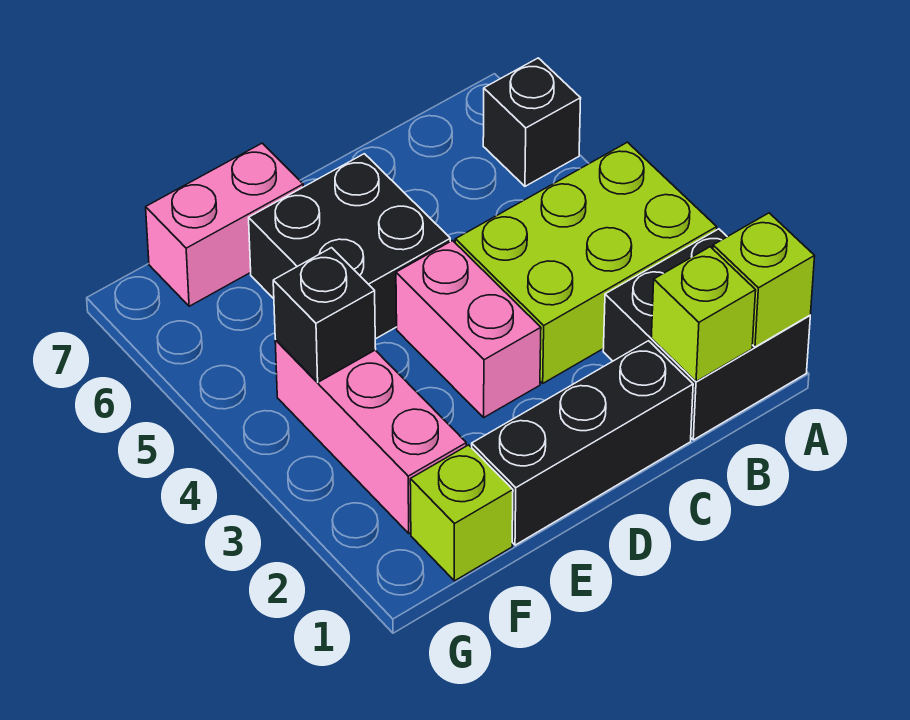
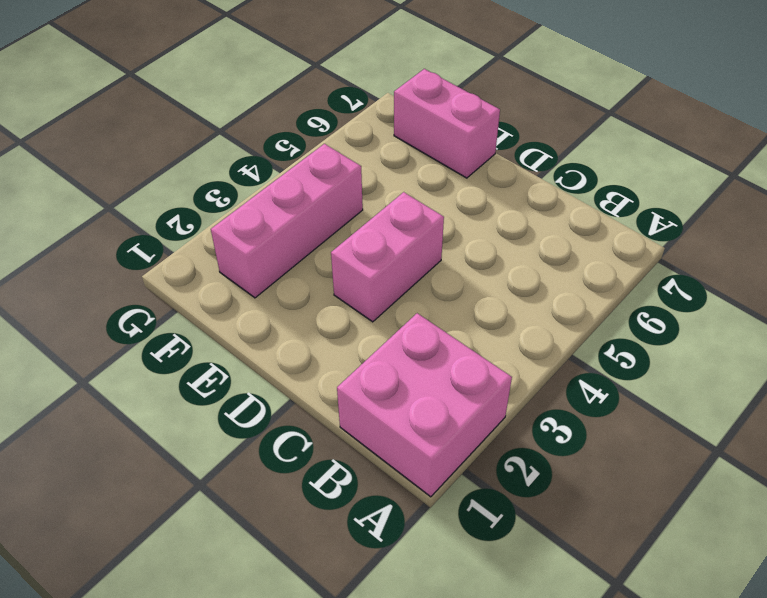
pink 2x2 brick [337,313,512,497] -> black 2x2 brick [603,229,810,440]
none -> lime 2x3 brick [455,142,717,383]
none -> black 1x1 brick [483,58,581,186]
none -> black 1x3 brick [472,341,693,545]

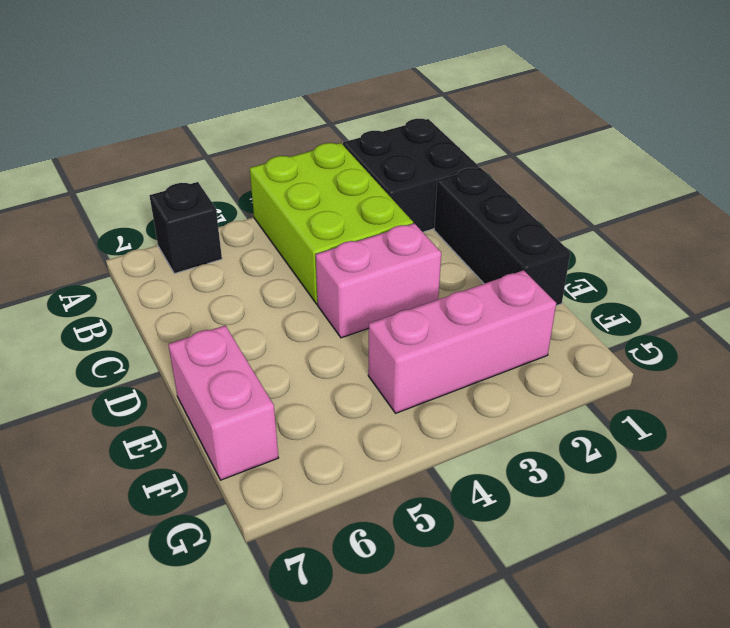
none -> black 2x2 brick [249,154,450,339]
none -> lime 1x1 brick [410,445,513,581]
none -> lime 1x1 brick [713,213,815,347]

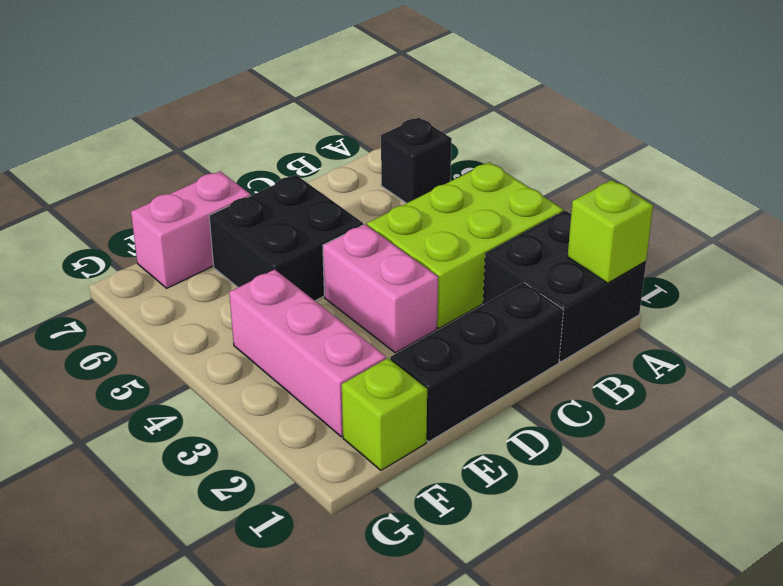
none -> lime 1x1 brick [651,247,756,382]
none -> black 1x1 brick [273,248,376,383]

